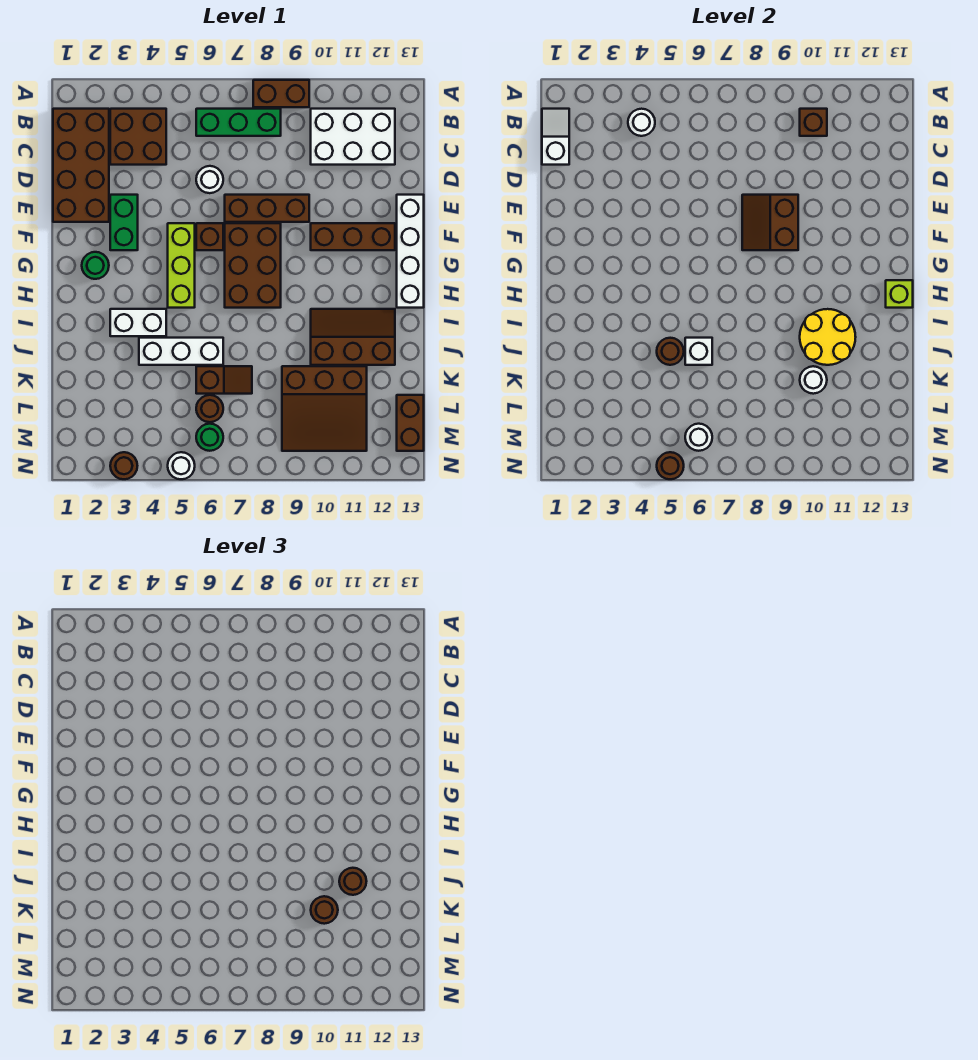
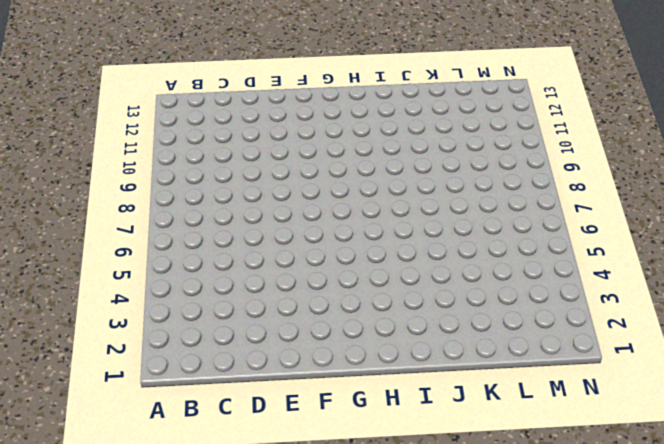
none -> brown 1x2 brick [253,80,309,107]
none -> brown 2x4 brick [53,109,109,222]
none -> brown 2x2 brick [110,109,166,165]
none -> green 1x3 brick [196,109,281,136]

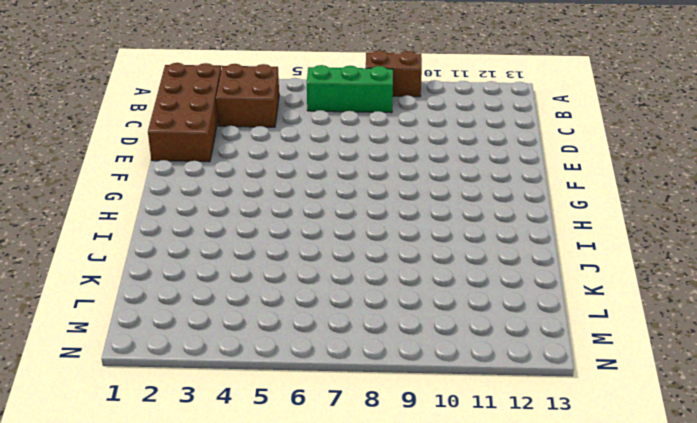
none -> white 2x3 brick [311,109,395,165]
none -> white 1x1 round brick [196,166,223,193]
none -> green 1x2 brick [110,195,138,250]
none -> brown 1x3 brick [225,195,309,222]

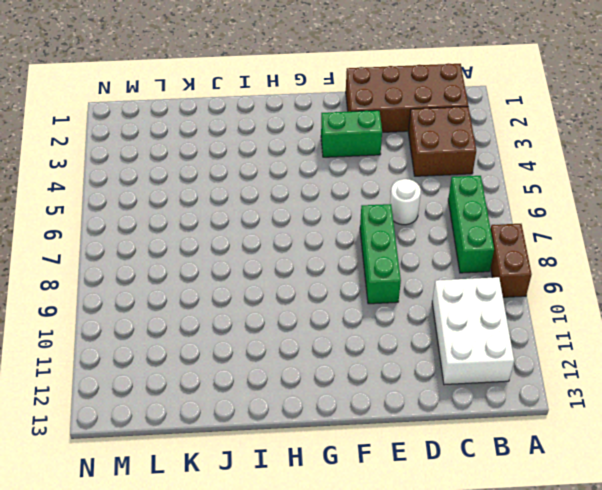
green 1x3 brick [360,204,401,304] -> brown 1x3 brick [225,195,309,222]
none -> white 1x4 brick [397,195,424,308]
none -> lime 1x3 brick [168,223,195,308]
none -> brown 1x1 brick [196,223,223,250]
none -> brown 2x3 brick [225,223,281,308]

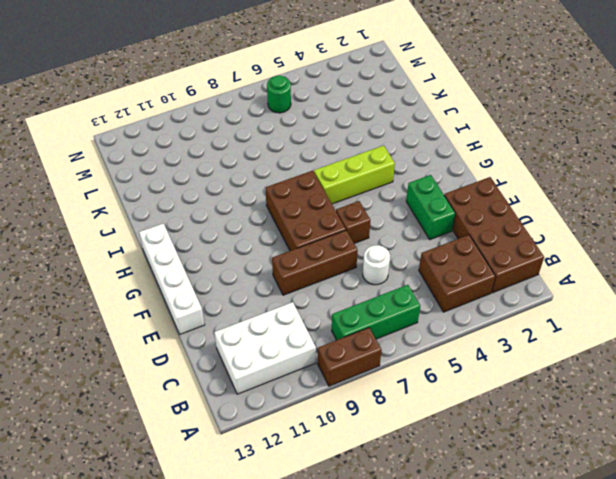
lime 1x3 brick [314,146,395,204] -> lime 1x3 brick turned to [168,223,195,308]
none -> brown 1x3 brick [311,223,395,250]
none -> green 1x1 round brick [82,252,109,279]
none -> white 1x2 brick [110,309,166,336]
none -> brown 2x3 slope [311,309,395,365]

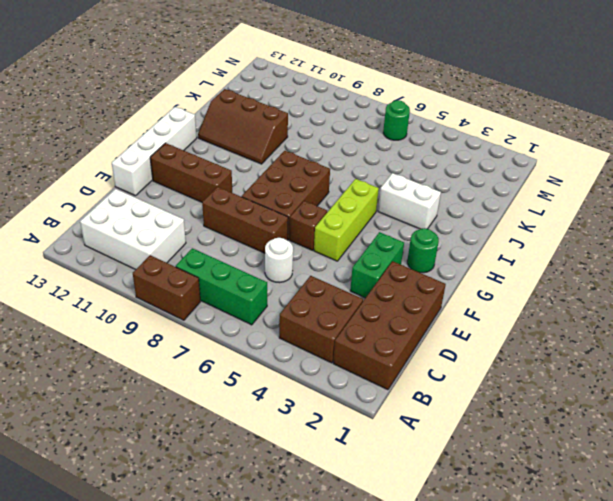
none -> white 1x3 brick [139,338,223,365]
none -> brown 1x2 slope [196,366,252,394]
none -> brown 3x3 slope [282,366,367,451]
none -> brown 1x1 round brick [196,395,223,422]

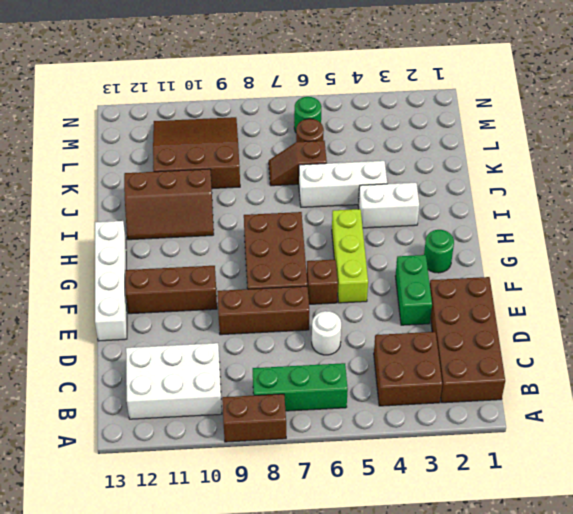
none -> brown 1x2 brick [397,395,424,451]
none -> brown 1x1 round brick [110,452,137,479]
none -> white 1x1 round brick [168,452,195,479]
none -> white 1x2 slope [542,109,569,165]

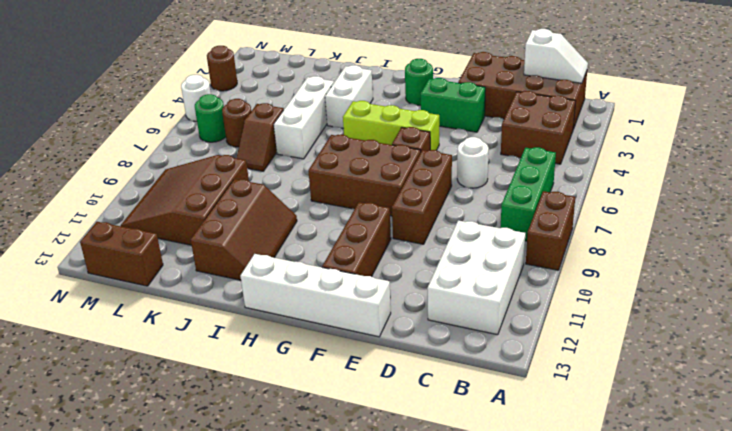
none -> white 1x1 round brick [628,109,655,136]
none -> brown 1x1 brick [800,109,827,136]
none -> brown 2x2 slope [742,195,798,250]
none -> lime 1x1 brick [886,280,913,308]

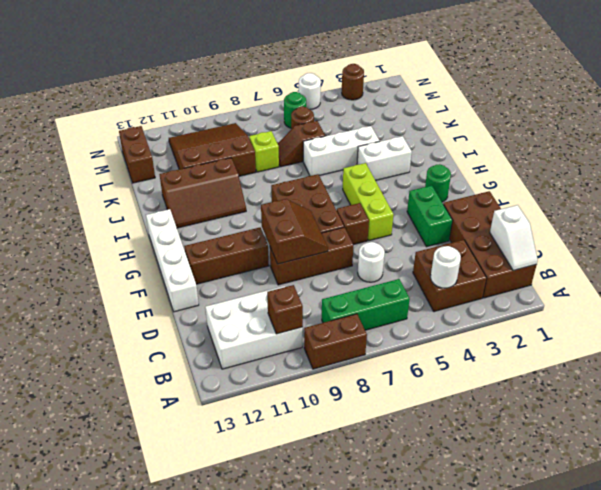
lime 1x1 brick [249,131,279,172] -> lime 1x1 brick moved to [886,280,913,308]
none -> yellow 2x2 round brick [800,309,856,365]
none -> brown 1x1 round brick [657,338,684,365]
none -> white 1x1 brick [685,338,712,365]
none -> white 1x1 round brick [800,366,827,394]

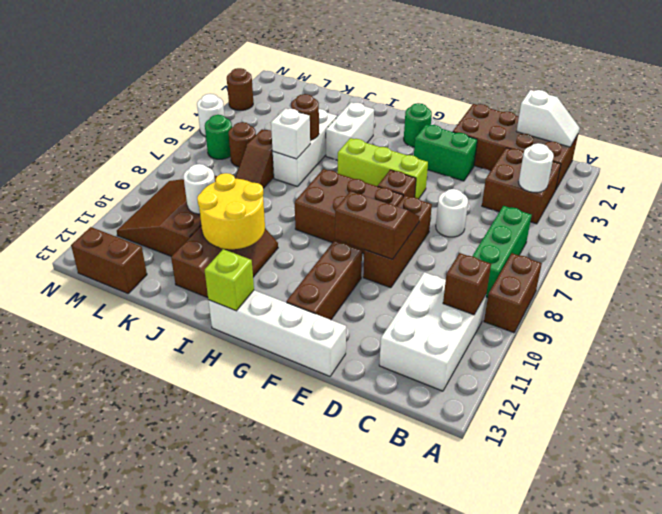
none -> white 1x1 round brick [685,424,712,451]
none -> brown 1x1 round brick [657,452,684,479]
none -> brown 1x1 round brick [339,868,367,895]
none -> brown 1x1 round brick [311,896,338,924]

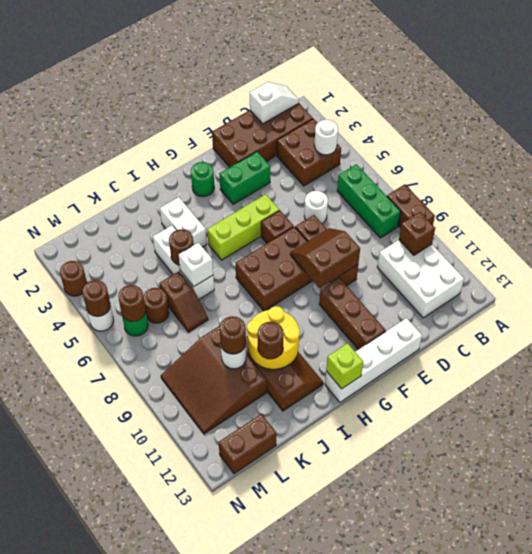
brown 1x1 round brick [118,285,146,321] -> white 1x1 round brick [685,424,712,451]

